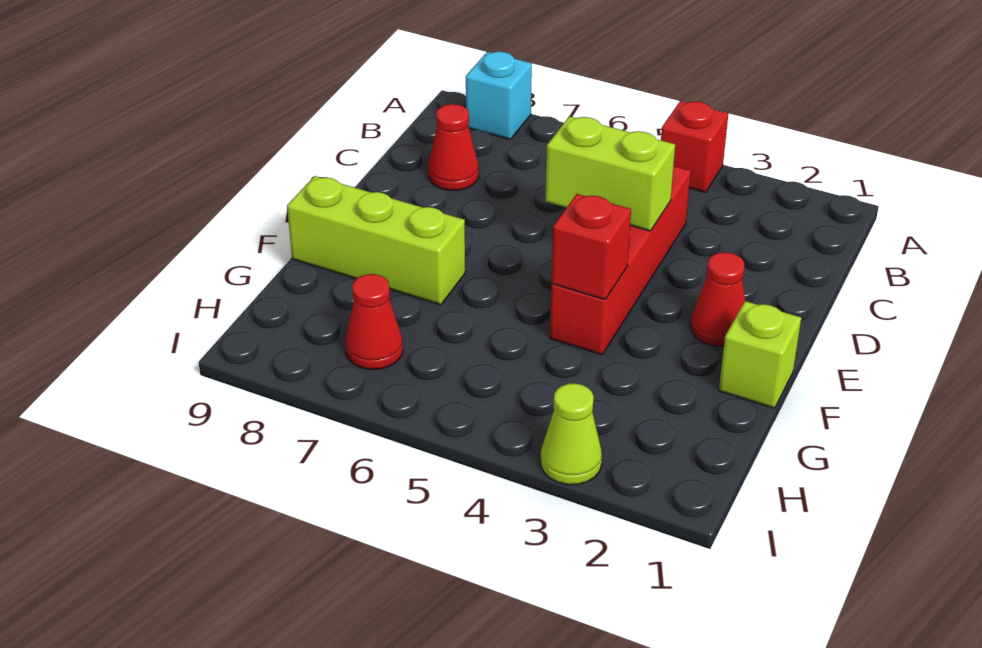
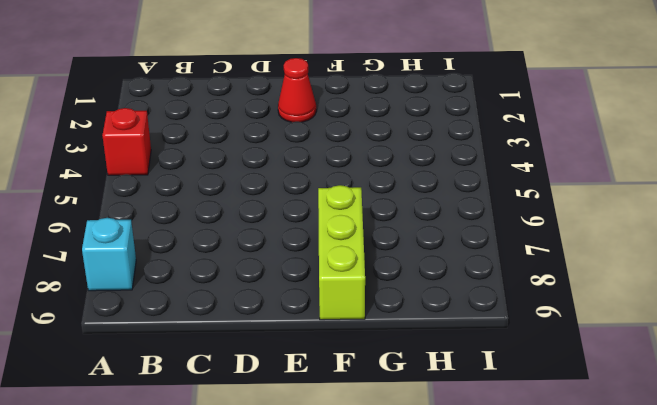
none -> red 1x4 brick [550,166,691,355]
none -> red 1x1 cone [428,104,479,190]

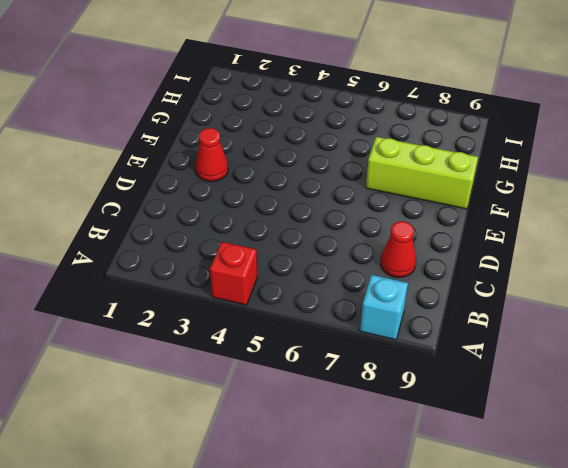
none -> red 1x4 brick [550,166,691,355]
none -> lime 1x1 brick [719,301,801,408]

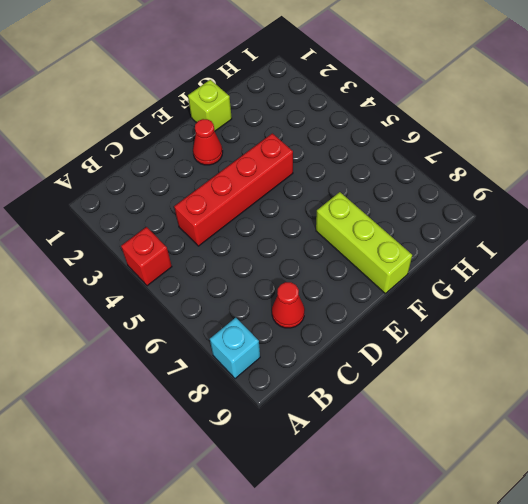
none -> red 1x1 cone [346,274,403,370]
none -> lime 1x1 cone [540,383,602,485]

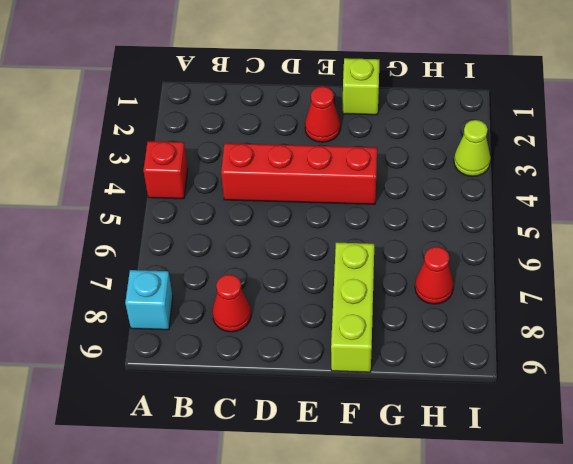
none -> lime 1x2 brick [545,116,675,231]
none -> red 1x1 brick [552,194,631,299]

